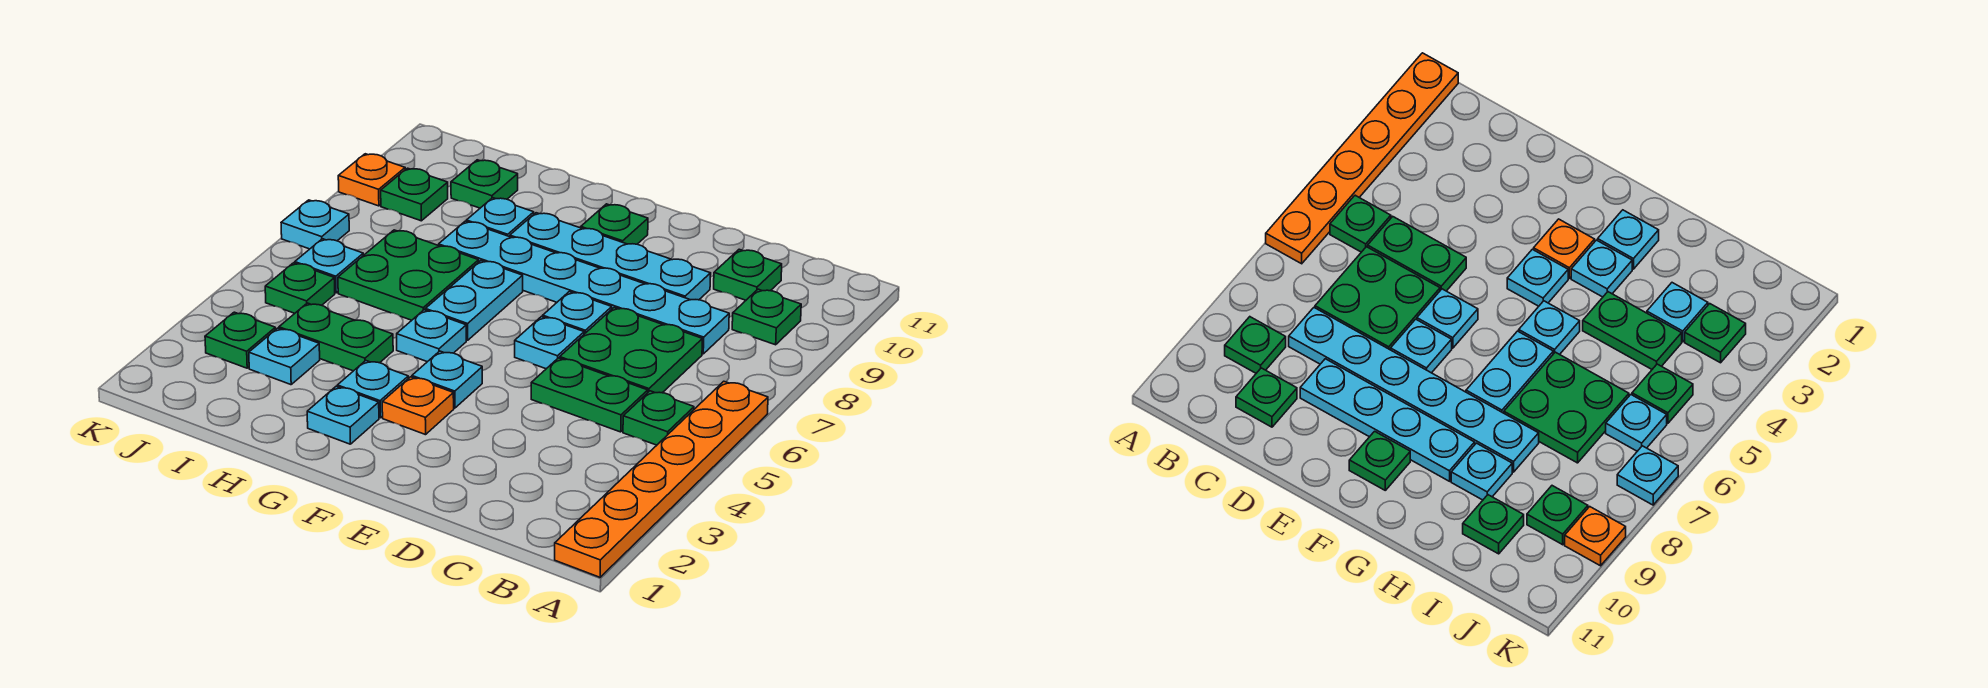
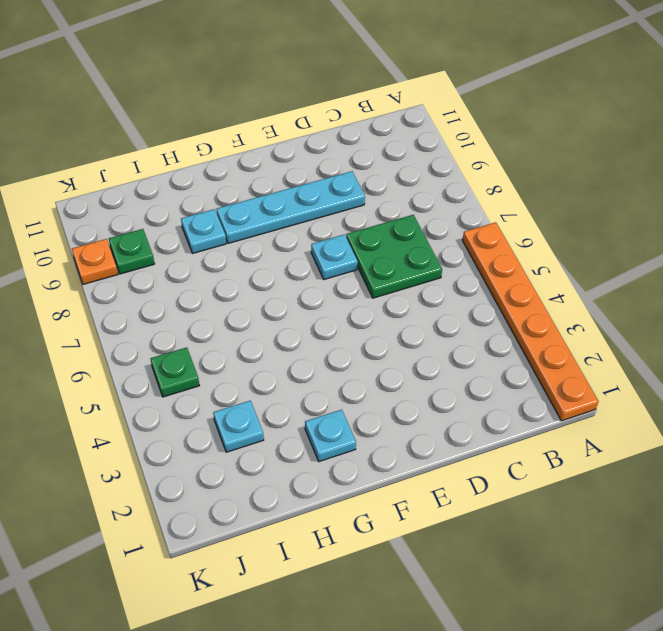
none -> green 1x1 plate [623,391,694,445]
none -> green 1x1 plate [732,289,801,345]
none -> green 1x2 plate [531,358,648,432]

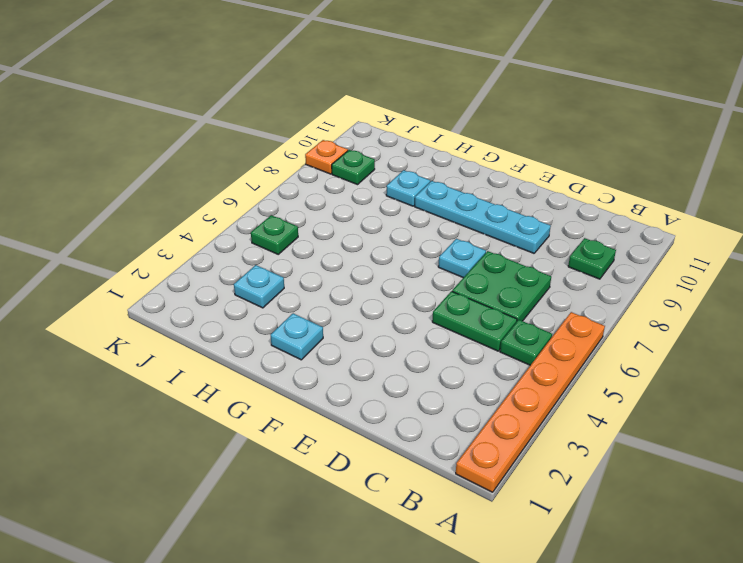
none -> cyan 1x6 plate [439,221,729,354]
none -> green 1x1 plate [714,249,782,300]
none -> cyan 1x1 plate [515,317,584,369]

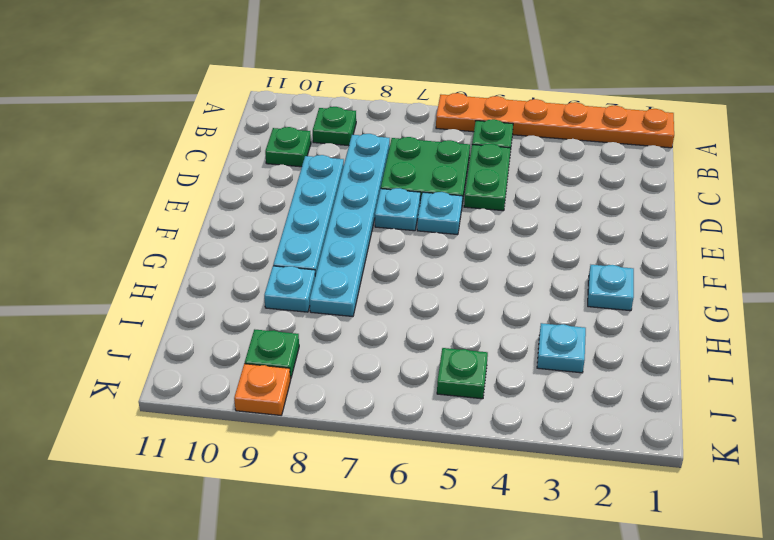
none -> orange 1x1 plate [382,377,454,435]
none -> cyan 1x1 plate [412,351,482,408]
none -> green 1x1 plate [581,204,648,244]

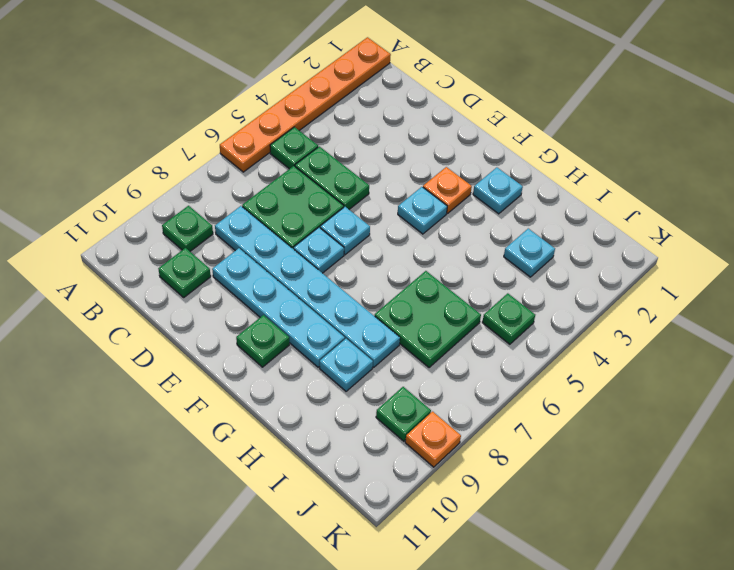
none -> cyan 1x1 plate [337,361,408,418]
none -> cyan 1x1 plate [397,310,466,362]
none -> cyan 1x2 plate [425,261,523,340]

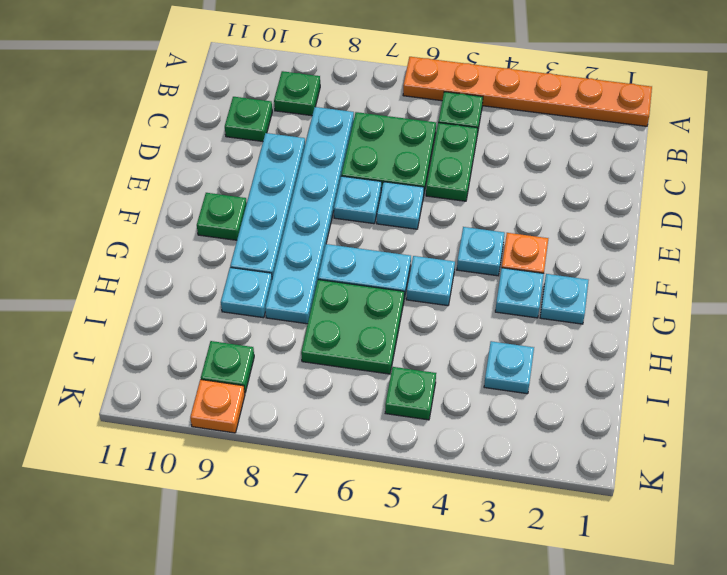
none -> green 1x2 plate [279,303,393,371]
none -> green 1x1 plate [451,160,518,208]
none -> green 1x1 plate [205,312,275,368]

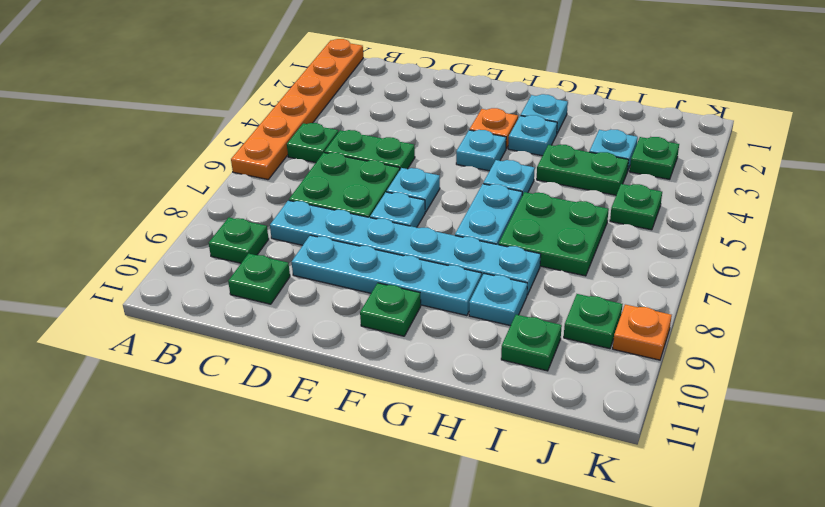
none -> cyan 1x1 plate [295,239,363,293]
none -> cyan 1x1 plate [281,200,349,249]

